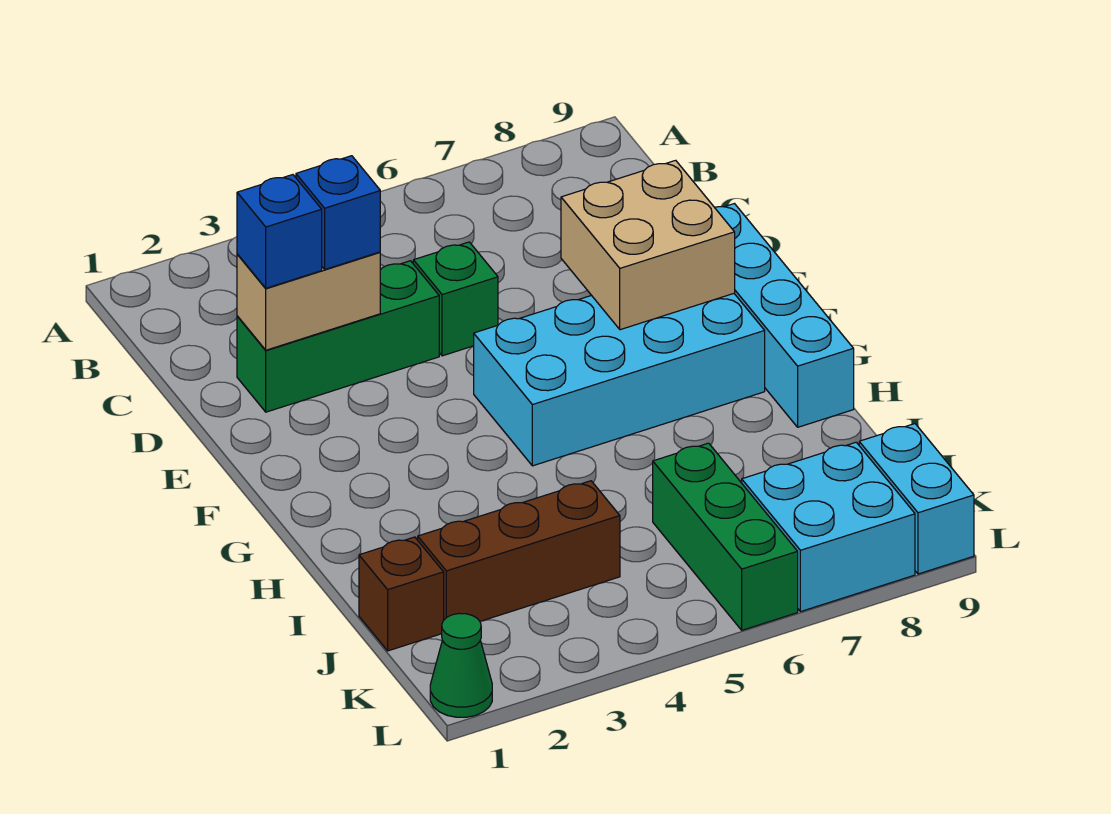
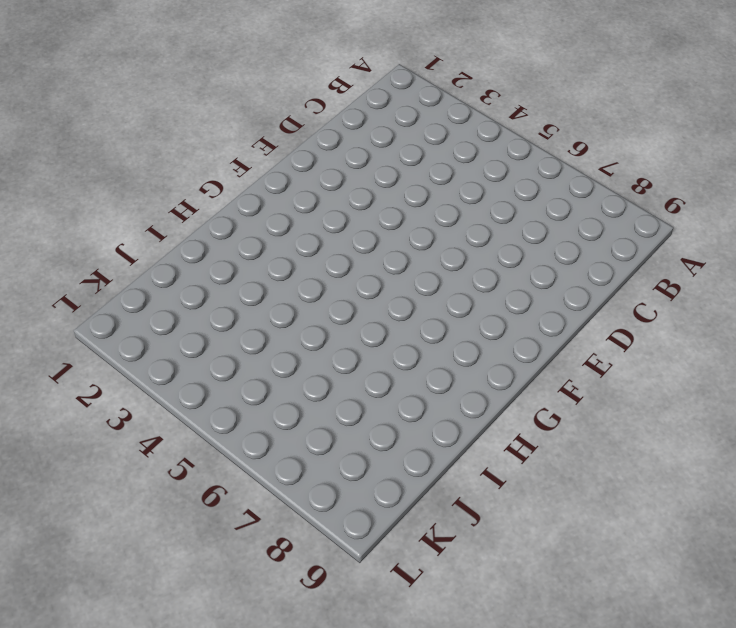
none -> green 1x3 brick [237,261,439,412]
none -> green 1x1 brick [413,242,498,356]
none -> cyan 1x4 brick [715,204,854,427]

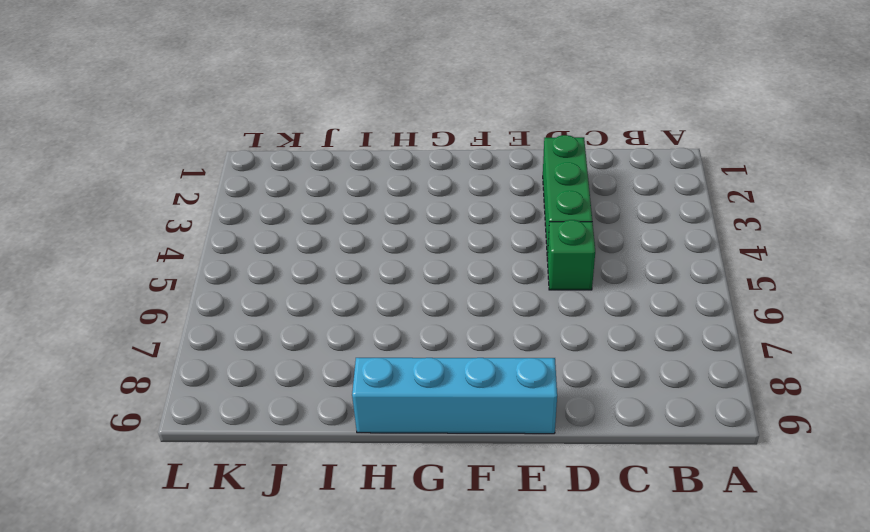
none -> cyan 2x4 brick [474,294,765,466]
none -> brown 1x1 brick [359,537,444,651]
none -> brown 1x3 brick [418,481,620,621]

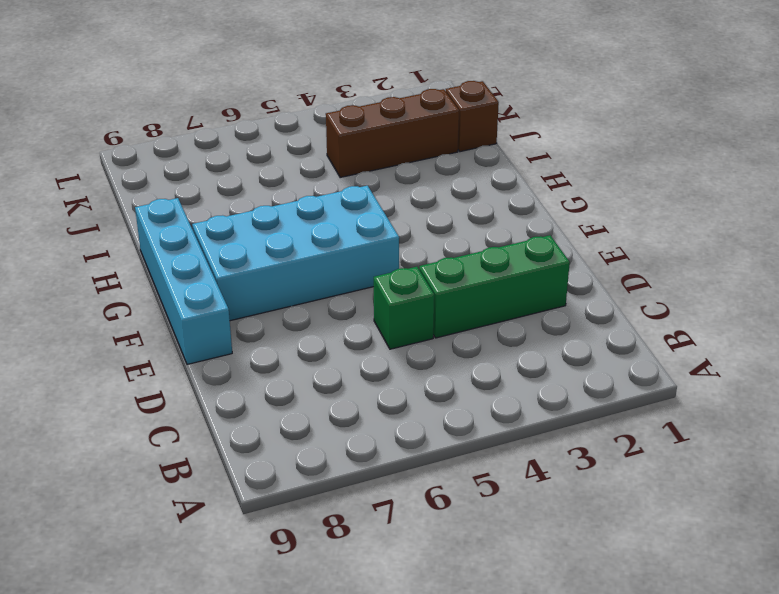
none -> green 1x3 brick [653,443,798,630]
none -> cyan 2x2 brick [742,442,915,612]
none -> cyan 1x2 brick [859,424,974,574]

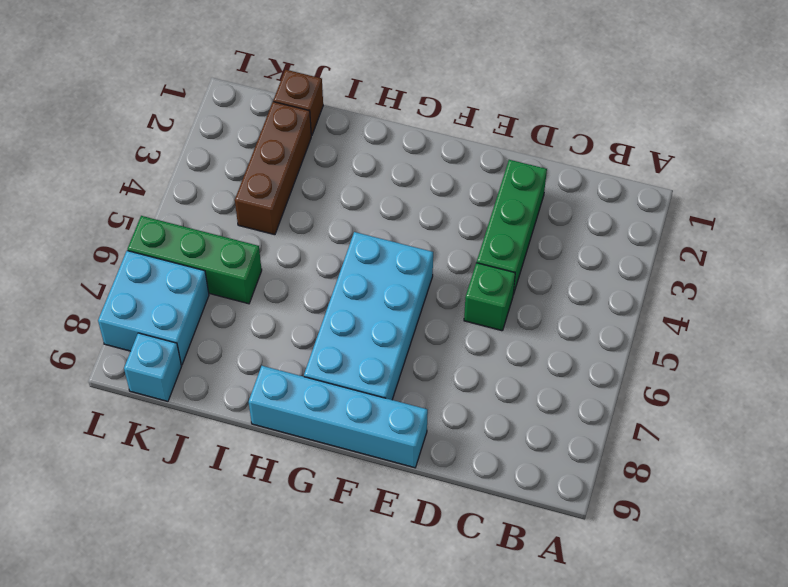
cyan 1x1 brick [124,333,181,401] -> cyan 1x2 brick [859,424,974,574]
none -> green 1x1 cone [430,613,492,717]
none -> tan 1x2 brick [237,252,380,350]
none -> tan 2x2 brick [561,160,735,330]

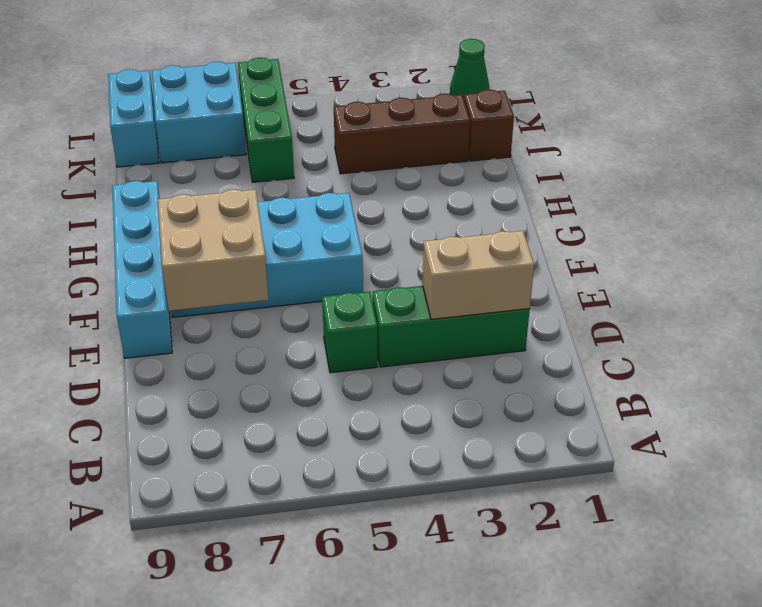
none -> blue 1x1 brick [237,175,322,288]
none -> blue 1x1 brick [296,156,380,269]

